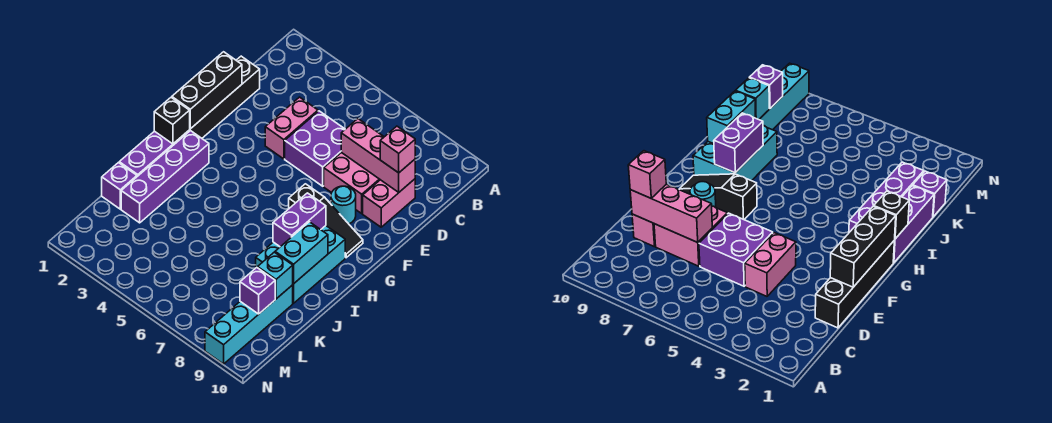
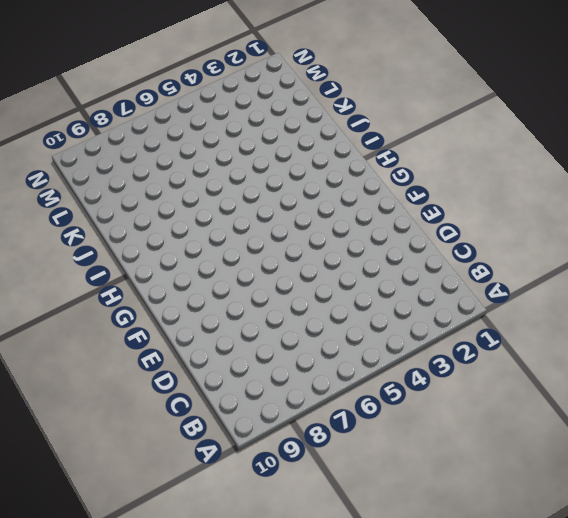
none -> black 1x4 brick [190,56,260,138]
none -> pink 1x2 brick [265,97,318,159]
none -> purple 2x2 brick [285,111,345,186]

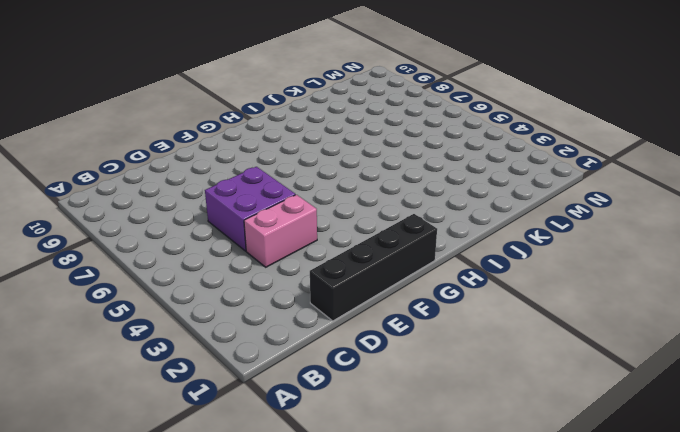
none -> pink 2x2 brick [324,152,380,213]
none -> pink 1x2 brick [363,179,415,227]
none -> cyan 1x1 round brick [331,186,356,224]

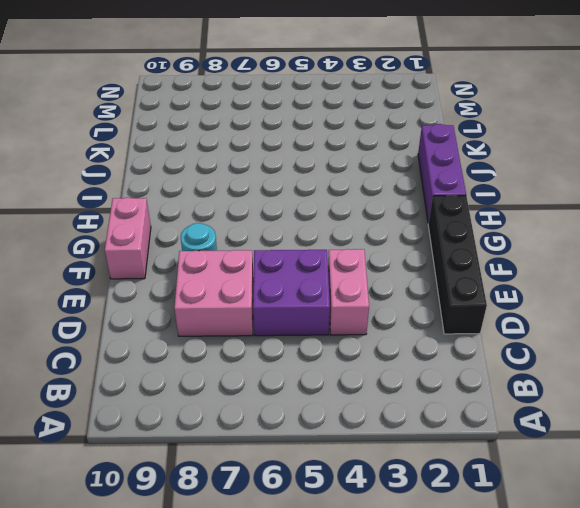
pink 1x2 brick [105,198,151,279] -> pink 1x2 brick moved to [363,179,415,227]
none -> black 1x3 slope [289,184,363,258]
none -> purple 1x4 brick [121,131,209,223]
none -> cyan 2x3 brick [256,226,345,303]

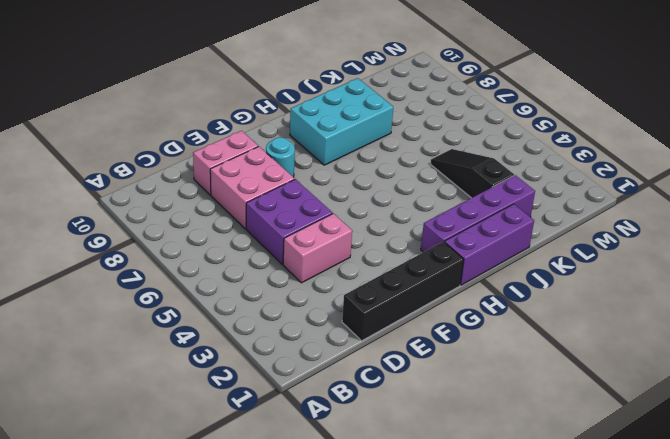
black 1x3 slope [430,149,514,198] -> black 1x3 slope moved to [289,184,363,258]
none -> purple 1x1 brick [102,163,137,209]
none -> cyan 1x4 brick [205,285,293,364]
none -> pink 1x3 brick [341,119,415,192]

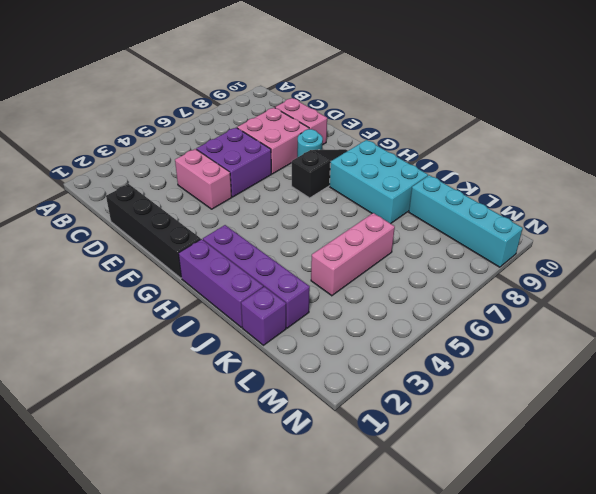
pink 1x3 brick [311,213,395,296] -> pink 1x3 brick moved to [341,119,415,192]
none -> black 1x3 brick [172,52,242,129]
none -> black 1x1 brick [154,98,190,144]
none -> purple 1x2 brick [273,193,326,247]

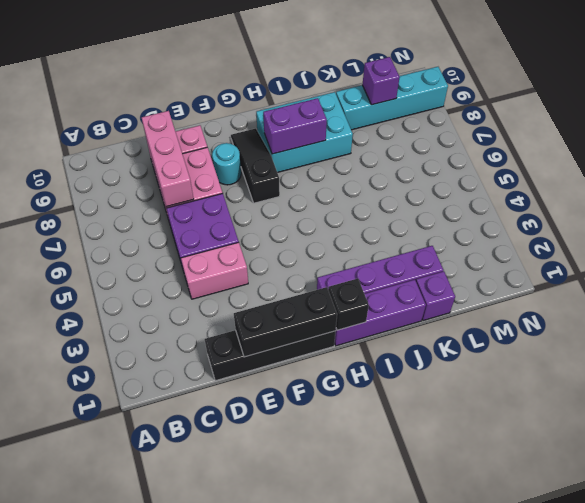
none -> cyan 1x2 brick [275,222,328,284]
none -> cyan 1x1 brick [258,252,293,299]
none -> pink 1x1 brick [380,126,415,173]

